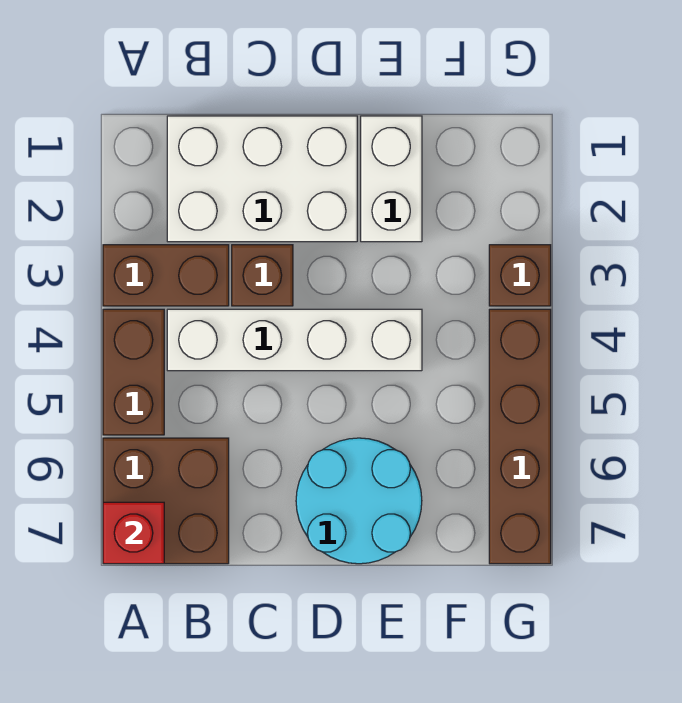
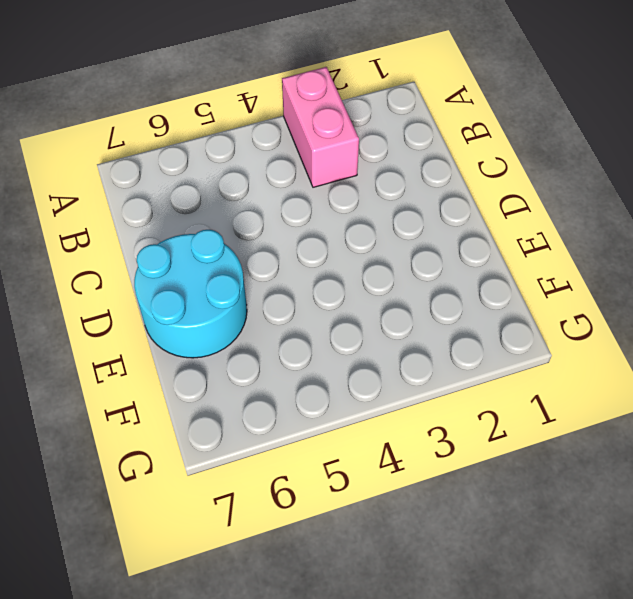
pink 1x2 brick [282,67,359,187] -> brown 1x2 brick [103,245,229,306]
none -> brown 1x2 brick [103,309,164,435]
none -> brown 2x2 brick [103,438,229,564]

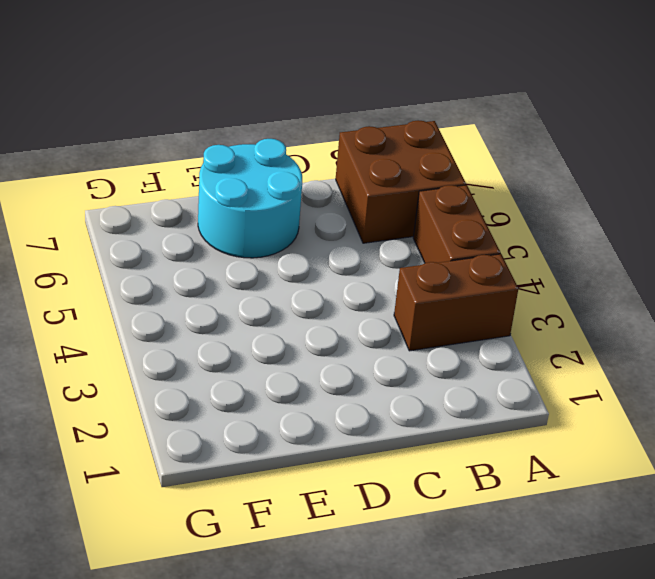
none -> white 2x3 brick [167,116,357,242]
none -> white 1x4 brick [167,309,422,371]

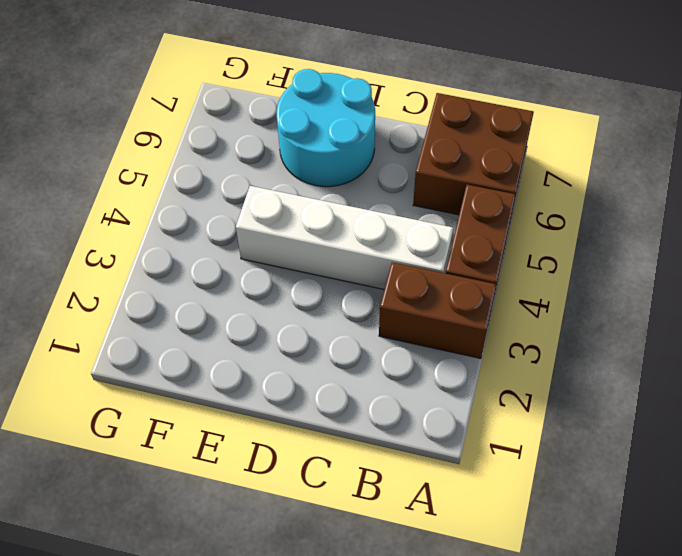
none -> white 2x3 brick [167,116,357,242]
none -> brown 1x1 brick [232,245,293,306]

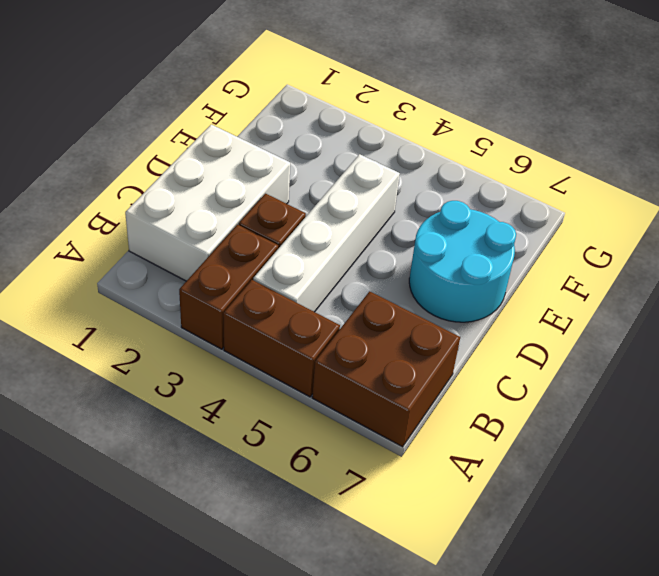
none -> white 1x2 brick [361,116,422,242]
none -> brown 1x1 brick [489,245,551,306]

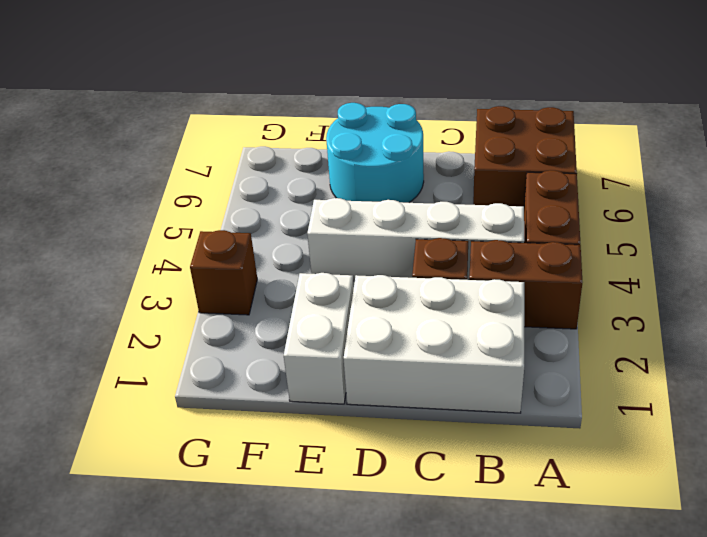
none -> brown 1x4 brick [489,309,551,564]
none -> red 1x1 brick [103,502,164,564]

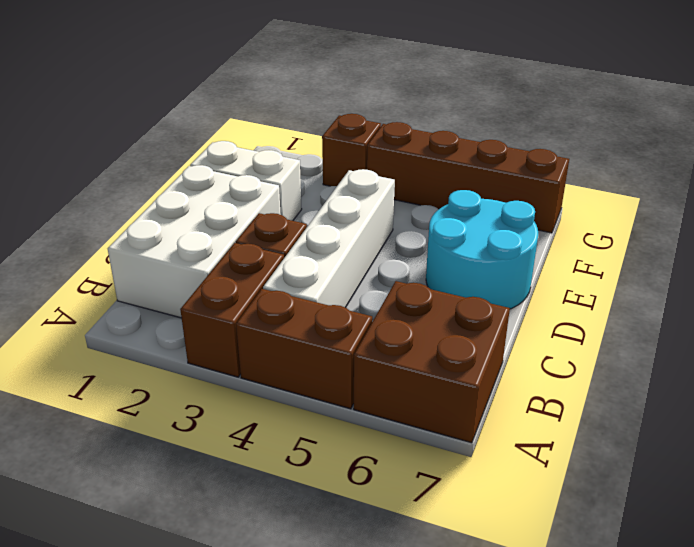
none -> red 1x1 brick [103,502,164,564]

